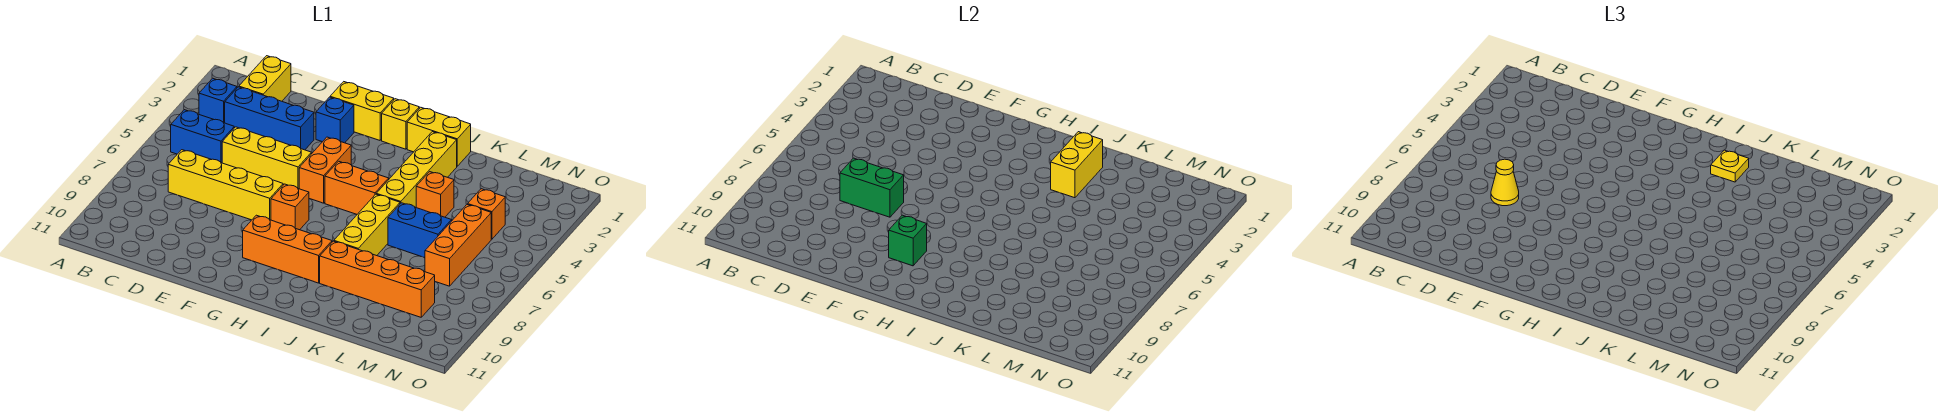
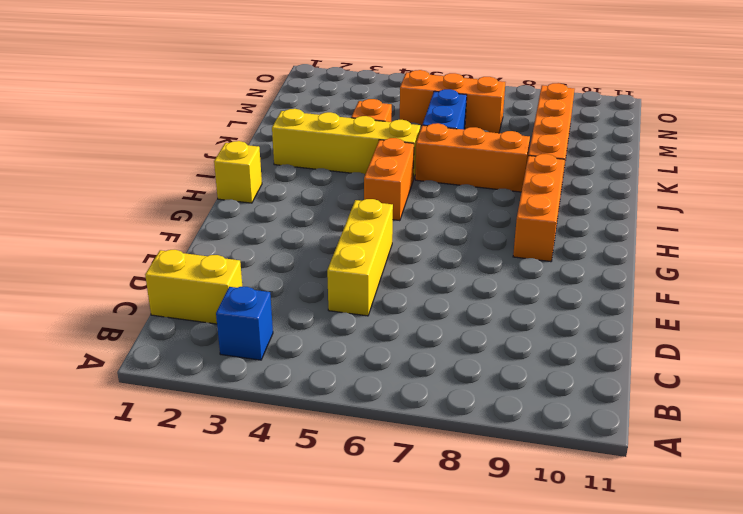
orange 1x3 brick [415,123,530,192] -> yellow 1x3 brick [334,194,400,256]
none -> blue 1x2 brick [171,110,234,163]
none -> blue 1x3 brick [225,87,314,150]
none -> yellow 1x4 brick [168,150,283,220]

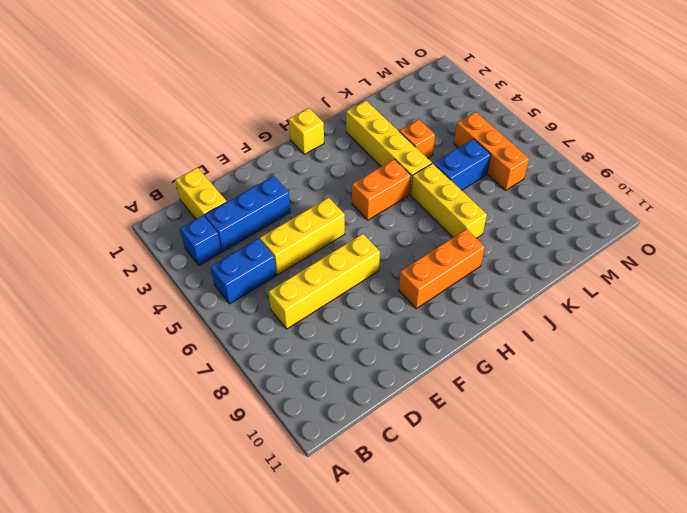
none -> yellow 1x2 brick [330,82,394,140]
none -> blue 1x1 brick [316,97,354,143]
none -> orange 1x2 brick [299,137,351,203]

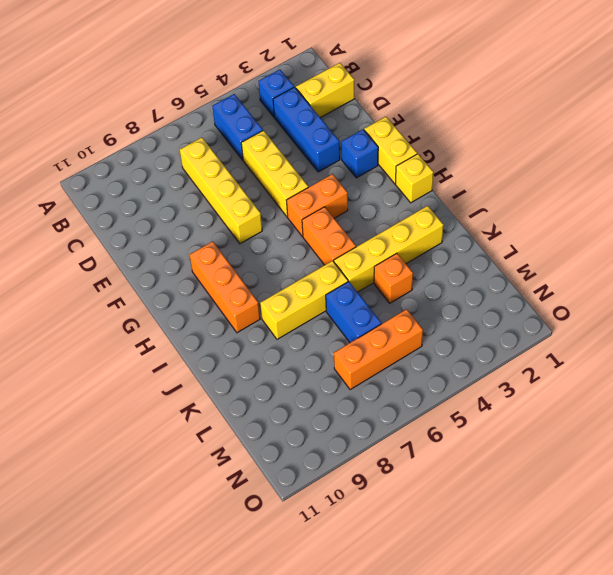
none -> orange 1x1 brick [271,184,309,230]
none -> yellow 1x2 brick [407,107,471,166]
none -> orange 1x4 brick [320,241,435,317]

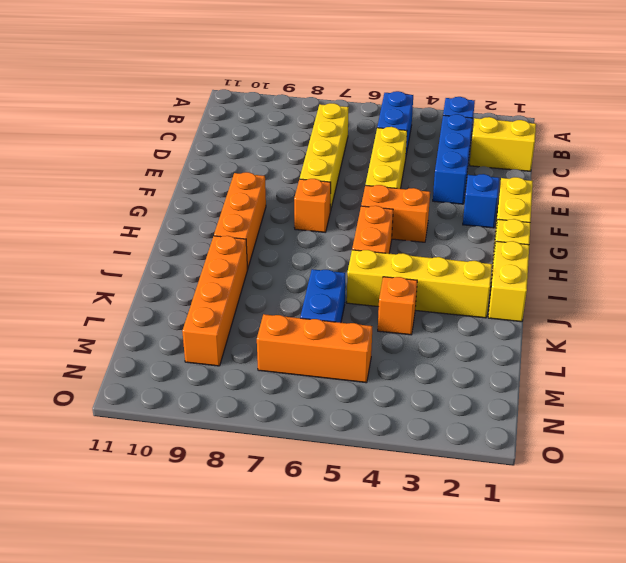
none -> yellow 1x3 brick [334,194,400,256]
none -> orange 1x1 brick [468,189,505,239]
none -> green 1x2 brick [840,158,904,217]

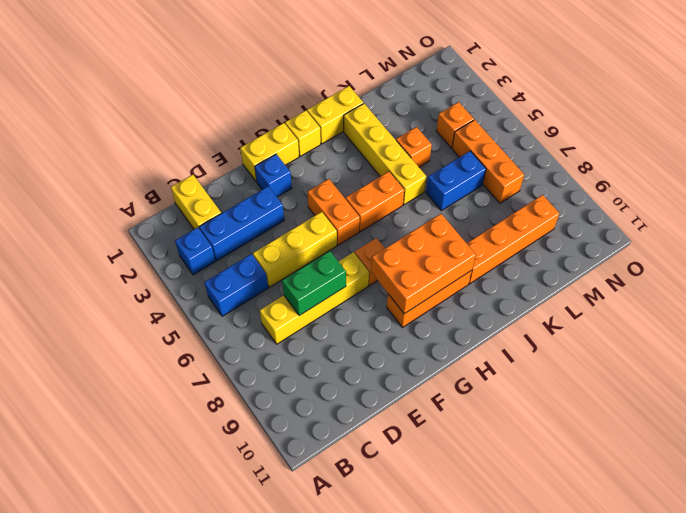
orange 2x3 brick [371,214,476,314] -> green 1x1 brick [889,215,927,266]
none -> yellow 1x3 brick [334,194,400,256]
none -> yellow 1x2 brick [1051,132,1103,198]
none -> yellow 1x1 cone [1491,159,1519,206]

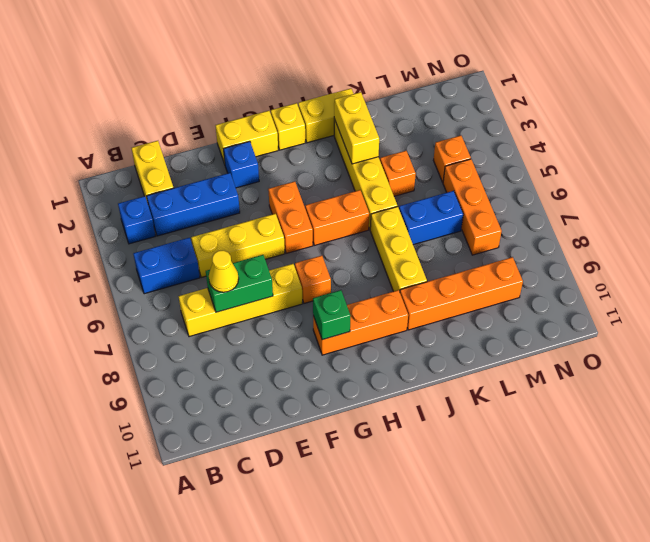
none -> yellow 1x1 plate [1711,150,1749,182]

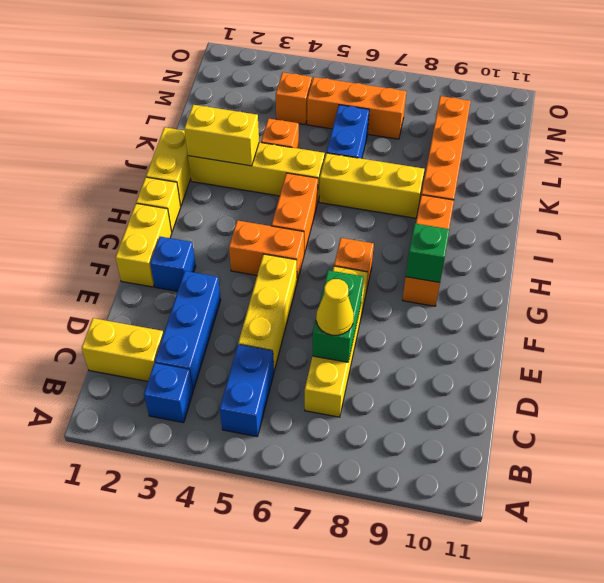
none -> yellow 1x1 plate [1711,150,1749,182]

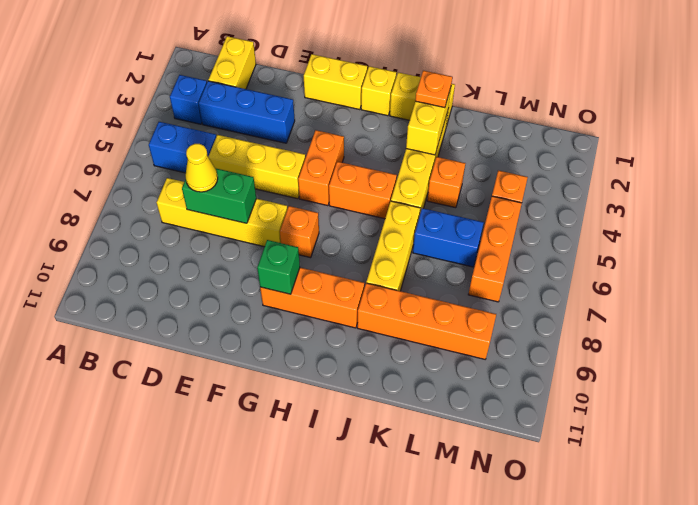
orange 1x1 plate [415,71,452,108] -> yellow 1x1 plate [1711,150,1749,182]
none -> blue 1x1 brick [316,97,354,143]

